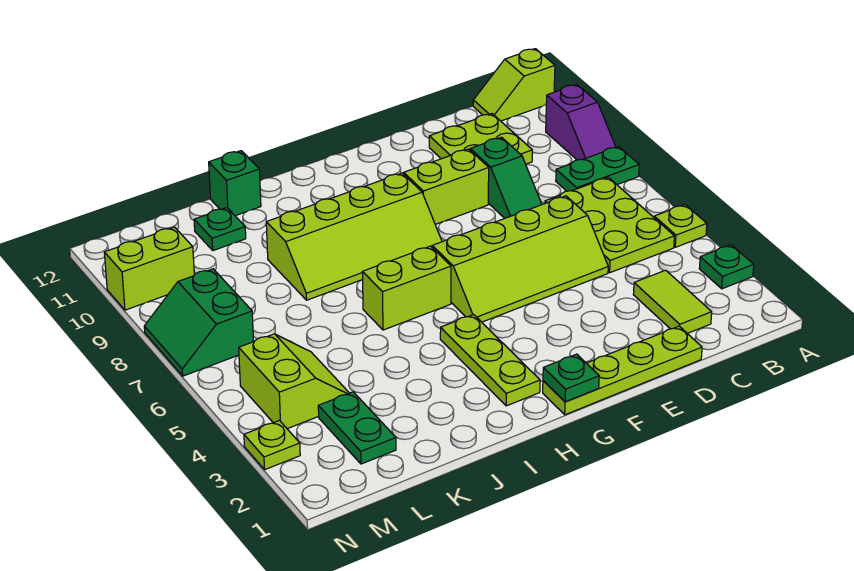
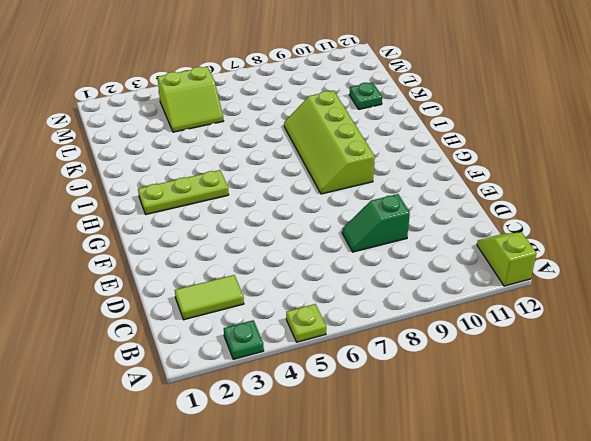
none -> green 1x2 plate [556,147,639,191]
none -> purple 1x2 slope [546,84,616,160]
none -> lime 2x3 plate [545,177,674,273]

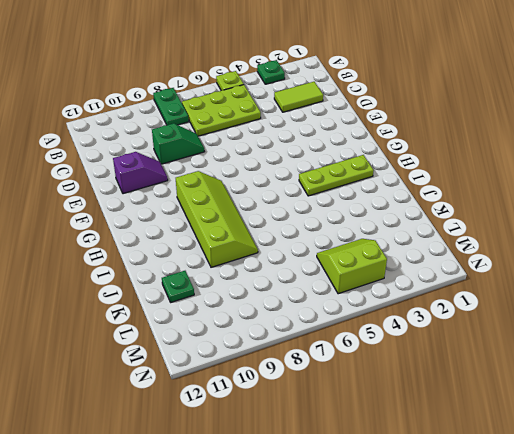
purple 1x2 slope [113,152,168,194] -> purple 1x2 slope moved to [546,84,616,160]
none -> lime 1x2 slope [473,49,555,121]
none -> lime 2x2 plate [429,114,532,164]
none -> lime 1x4 plate [543,326,702,415]

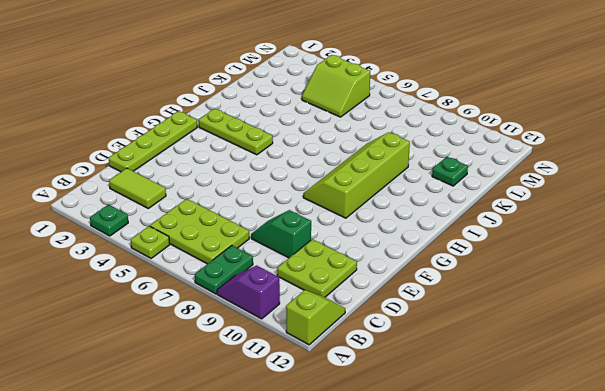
none -> lime 2x4 slope [432,196,608,322]
none -> lime 1x2 brick [404,149,489,224]
none -> lime 1x2 brick [362,246,451,330]

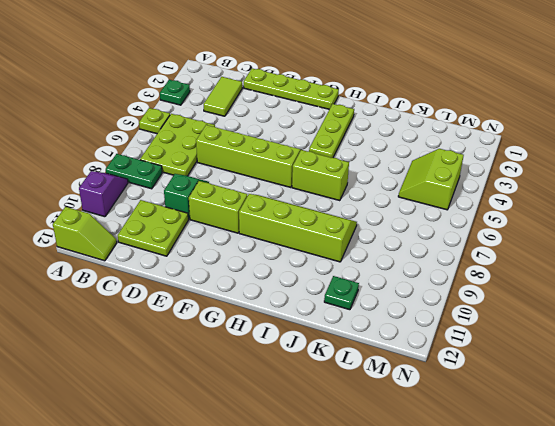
none -> green 1x1 brick [209,151,261,216]
none -> green 1x2 plate [318,392,396,464]
none -> green 2x2 slope [144,269,254,376]

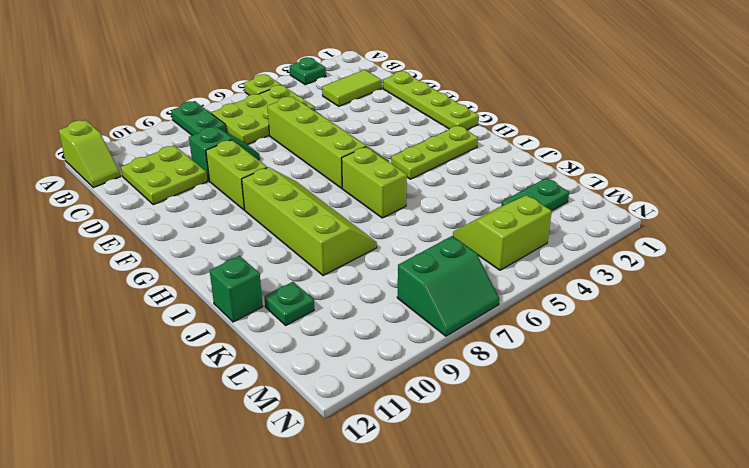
none -> purple 1x2 slope [546,84,616,160]
none -> lime 1x2 brick [104,227,194,310]
none -> lime 1x1 plate [244,421,300,470]

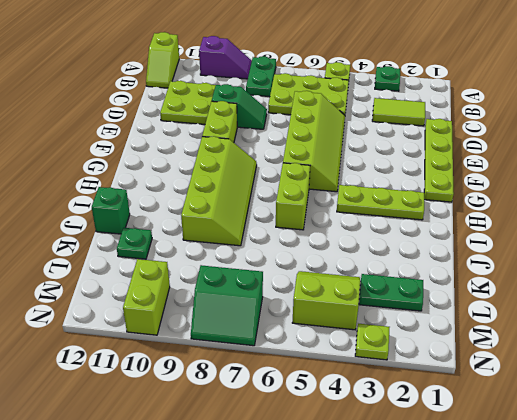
none -> green 1x1 plate [543,354,599,402]

